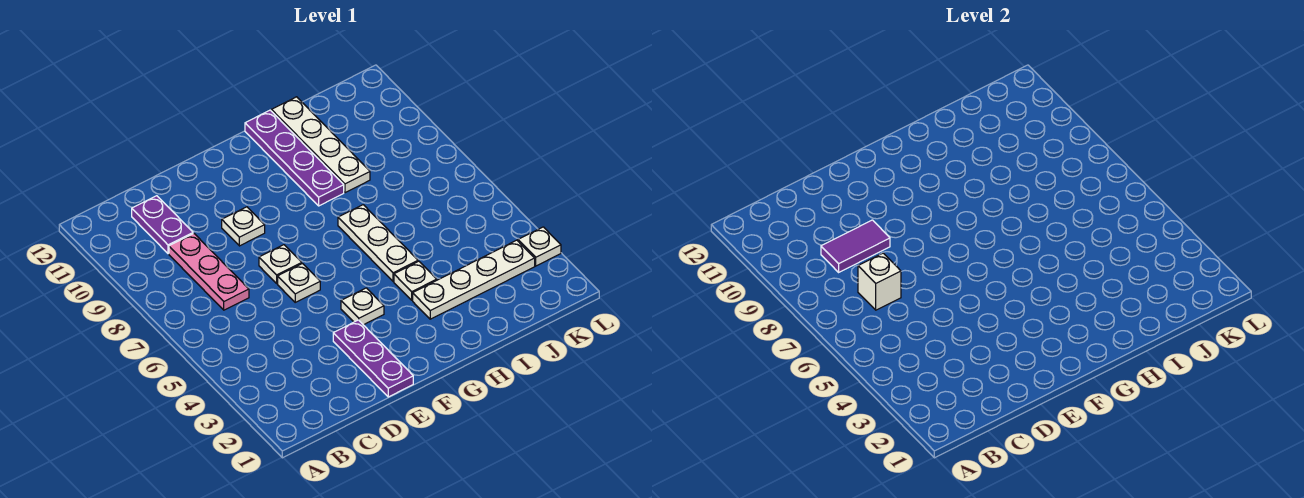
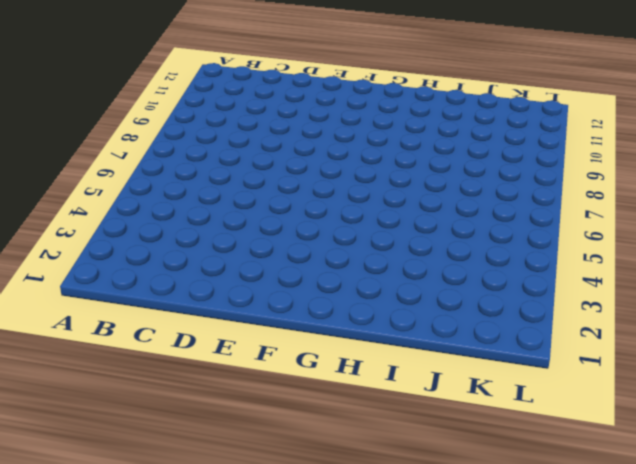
none -> pink 1x3 plate [169,234,249,310]
none -> purple 1x2 plate [132,196,193,254]
none -> purple 1x3 plate [333,320,413,397]

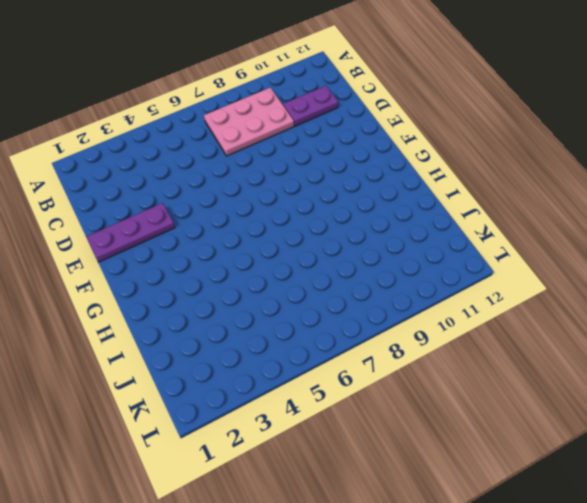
pink 2x3 plate [204,87,294,156] -> pink 1x3 plate [169,234,249,310]
none -> white 1x1 plate [278,264,320,302]
none -> white 1x1 plate [259,245,302,283]
none -> white 1x1 plate [222,207,265,246]

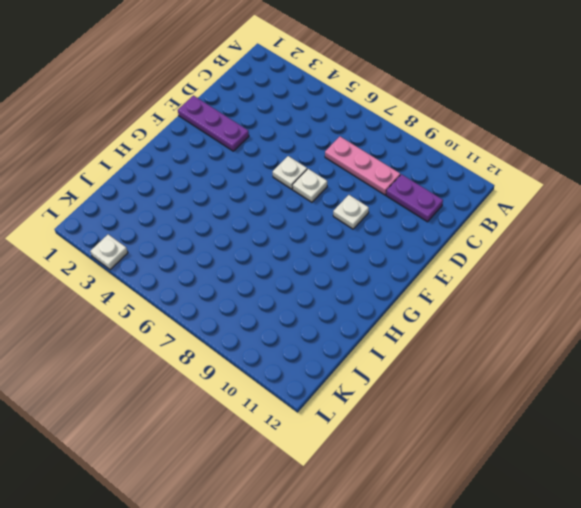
none -> white 1x1 plate [341,288,384,325]
none -> white 1x4 plate [413,240,535,319]
none -> white 1x1 plate [394,261,437,300]

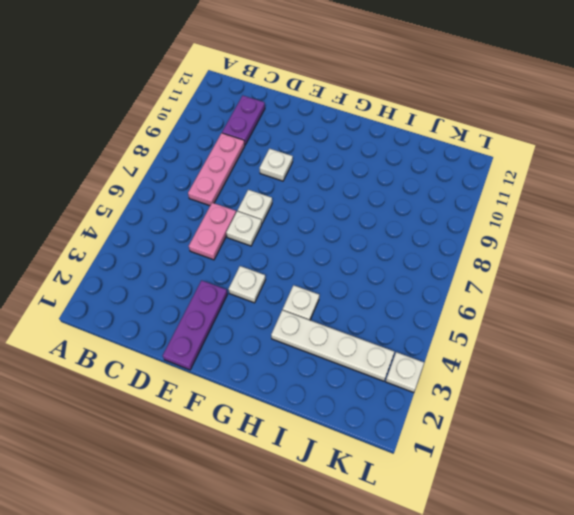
pink 1x2 plate [189,203,236,260] -> none
none -> white 1x3 plate [338,205,418,281]
none -> purple 1x4 plate [245,110,344,206]
none -> white 1x4 plate [271,97,370,193]

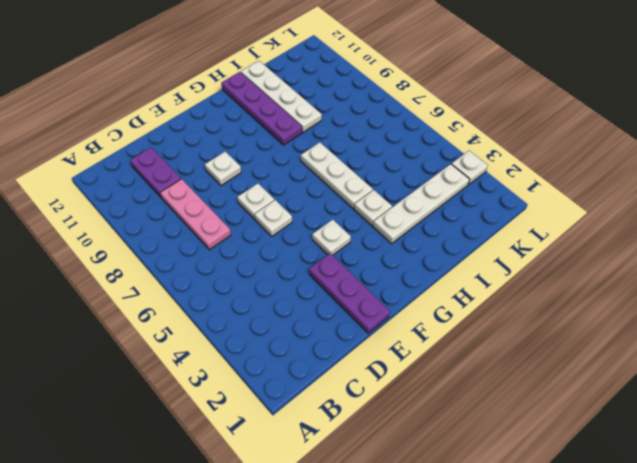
none -> white 1x1 brick [858,253,901,310]
none -> purple 1x2 tile [821,220,890,272]

